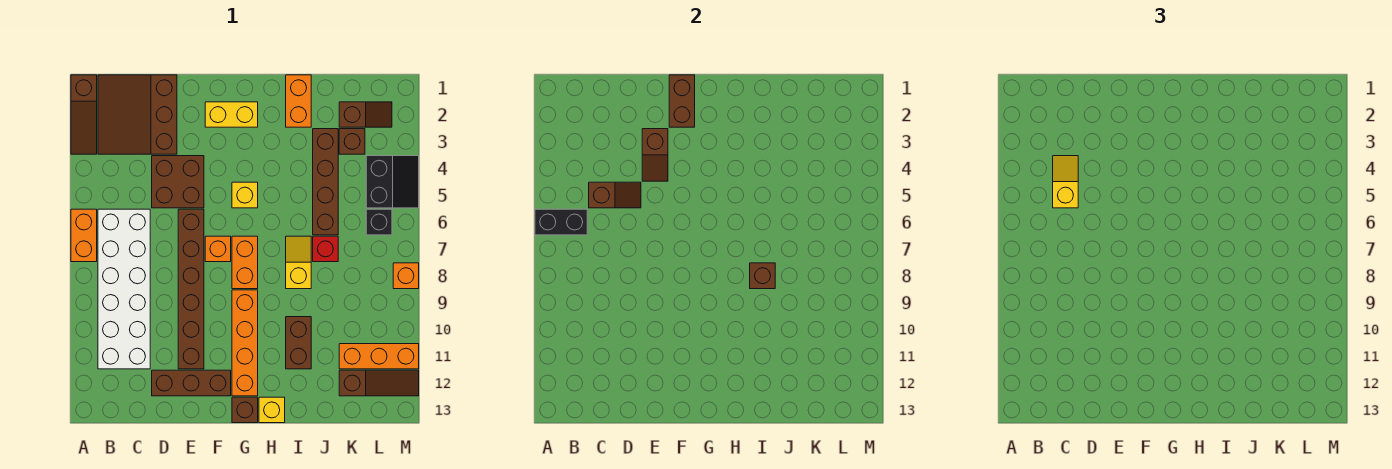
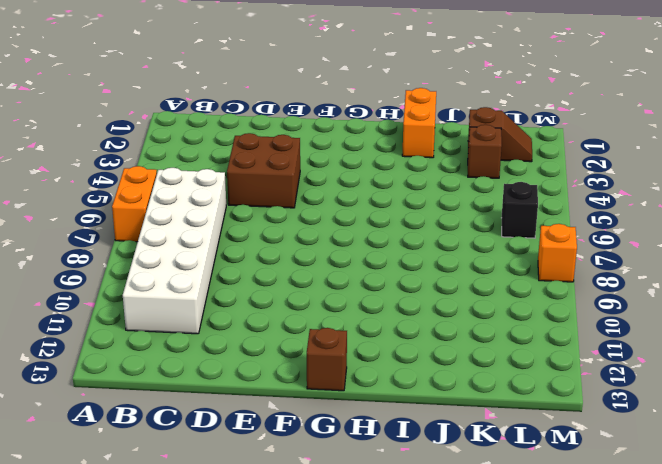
none -> brown 1x3 slope [71,75,97,154]
none -> brown 3x3 slope [98,75,177,154]
none -> brown 1x3 brick [152,370,231,396]
none -> brown 1x6 brick [178,209,204,369]

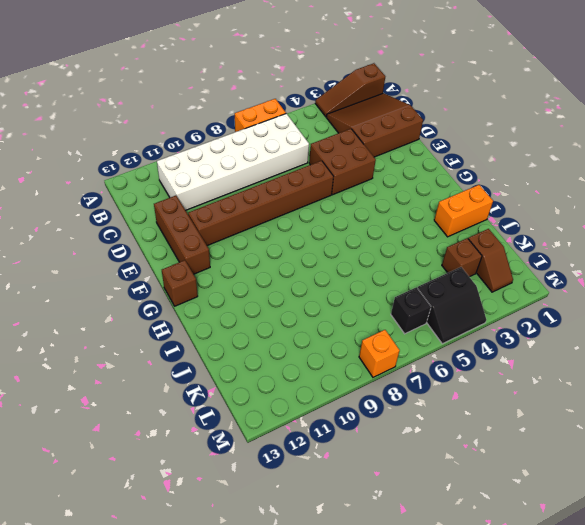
none -> yellow 1x2 brick [205,102,258,127]
none -> orange 1x1 brick [205,236,231,262]
none -> yellow 1x1 brick [232,182,258,208]
none -> orange 1x2 brick [232,236,258,289]

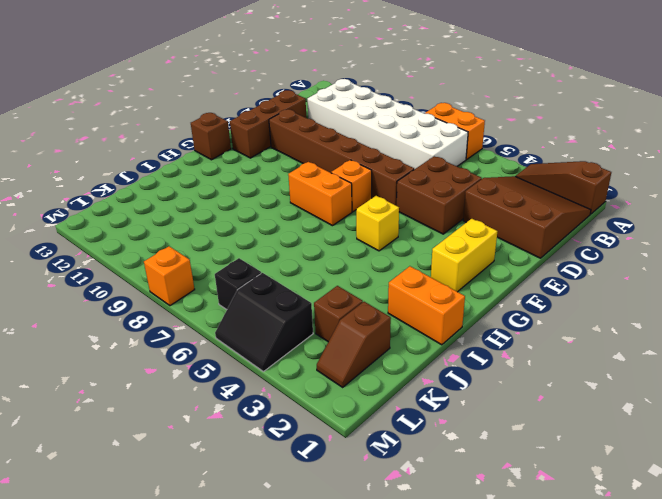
none -> orange 1x4 brick [232,290,258,396]
none -> yellow 1x1 brick [259,397,285,423]
none -> yellow 1x2 slope [286,236,311,289]
none -> brown 1x2 brick [286,317,311,369]

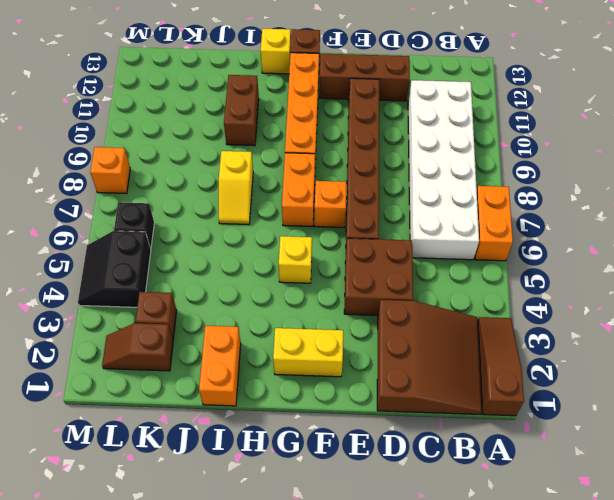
none -> brown 1x4 brick [313,129,338,235]
none -> red 1x1 brick [313,236,338,262]
none -> orange 1x3 brick [339,344,419,369]
none -> brown 1x3 slope [339,370,419,396]

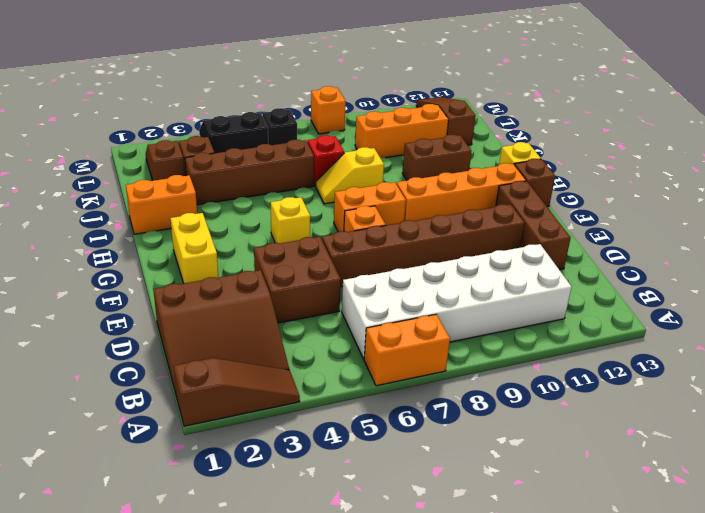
orange 1x3 brick [355,104,448,158] -> orange 1x3 brick turned to [339,344,419,369]
none -> black 1x2 brick [535,209,587,235]
none -> brown 1x2 slope [589,182,641,208]
none -> brown 1x2 slope [642,129,668,181]
none -> brown 1x2 brick [669,75,695,127]

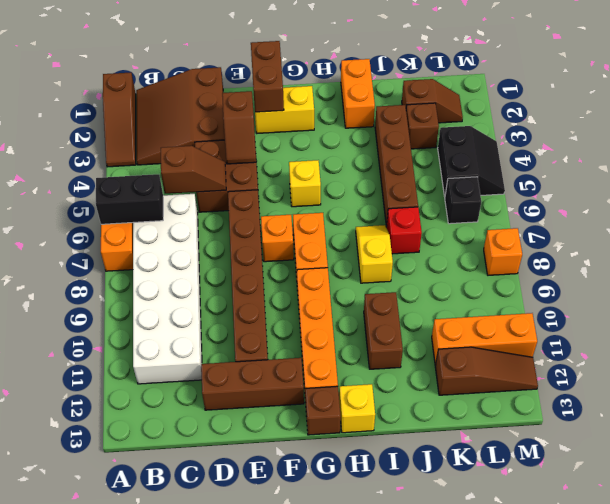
none -> brown 1x1 brick [750,263,775,289]
none -> yellow 1x2 slope [1053,156,1078,208]

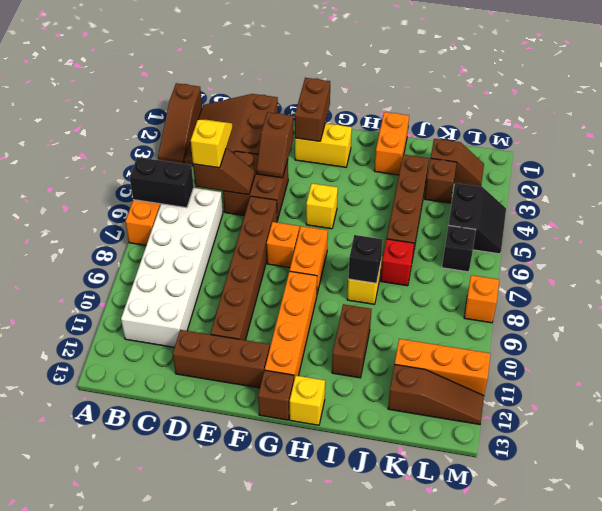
black 1x1 brick [348,235,383,283] -> brown 1x1 brick [750,263,775,289]

